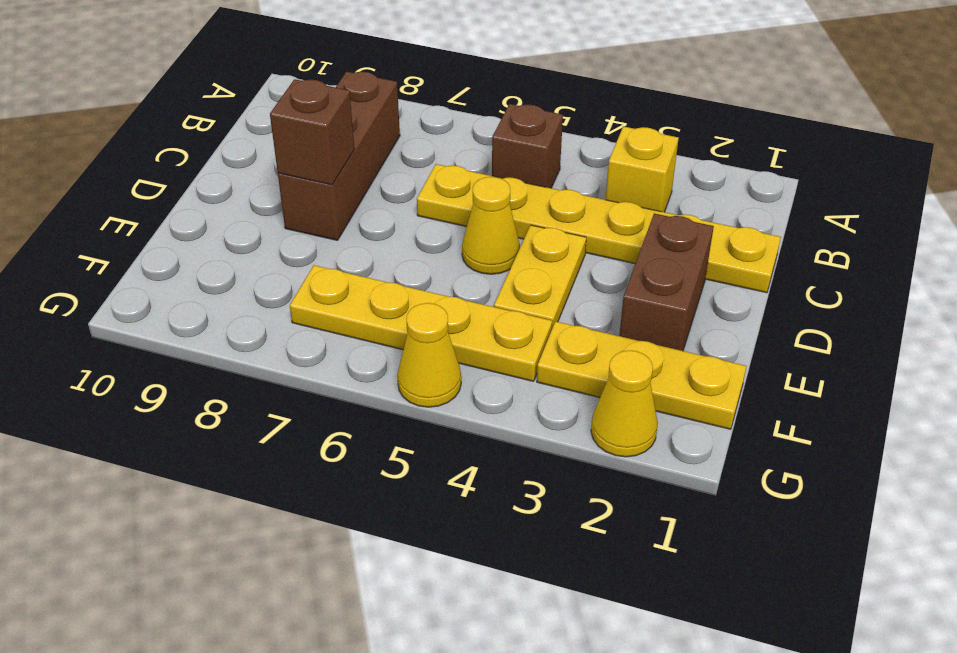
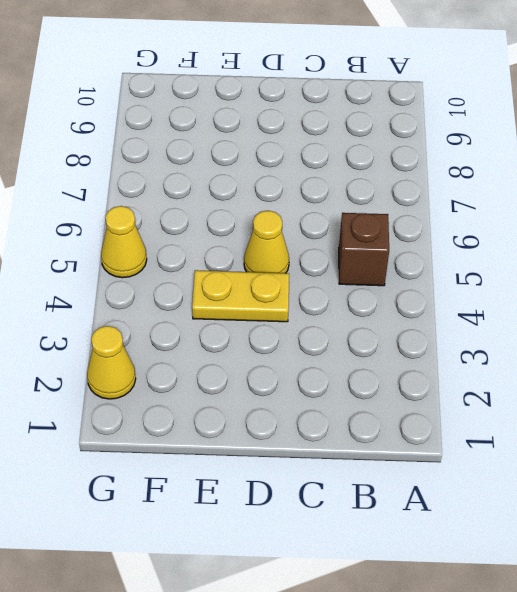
none -> yellow 1x1 brick [606,126,679,212]
none -> brown 1x3 brick [278,72,400,240]
none -> yellow 1x6 plate [417,164,781,293]

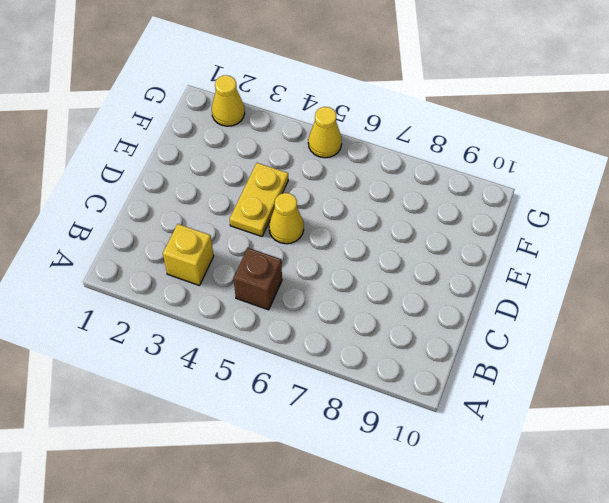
none -> brown 1x3 brick [278,72,400,240]
none -> yellow 1x6 plate [417,164,781,293]
none -> brown 1x2 brick [619,213,714,351]

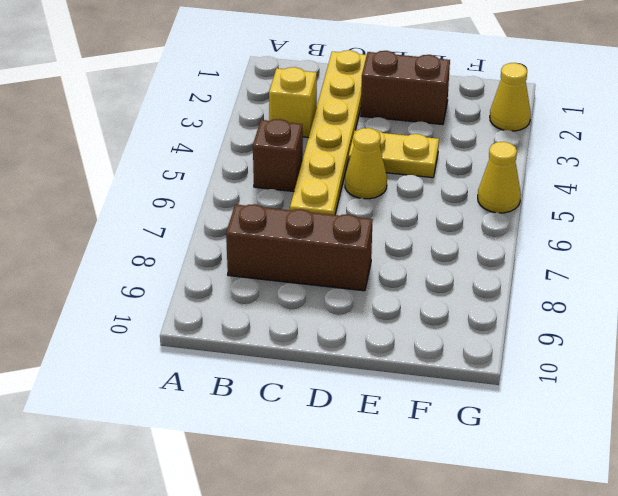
none -> yellow 1x3 plate [537,321,746,429]
none -> yellow 1x4 plate [290,265,552,381]
none -> brown 1x1 brick [270,79,354,185]

